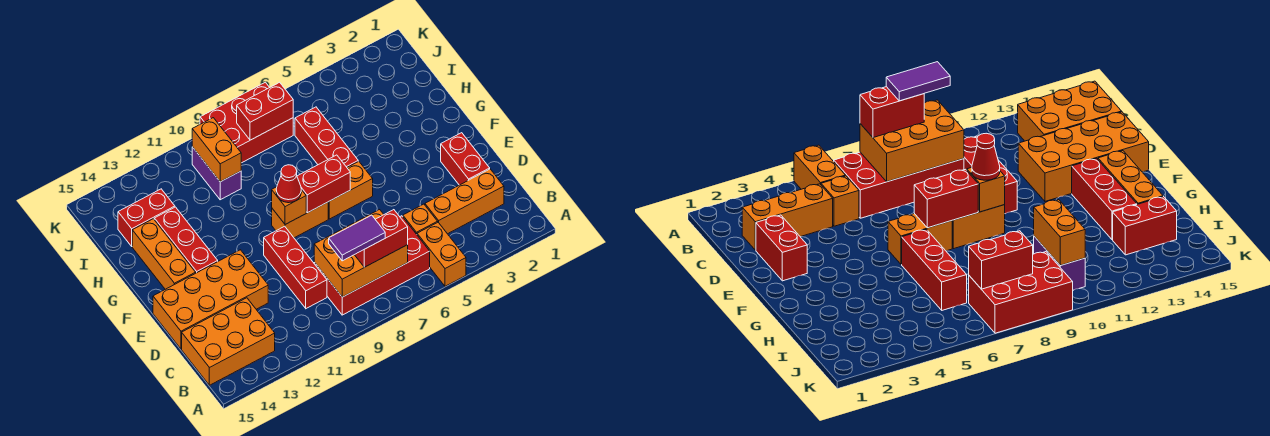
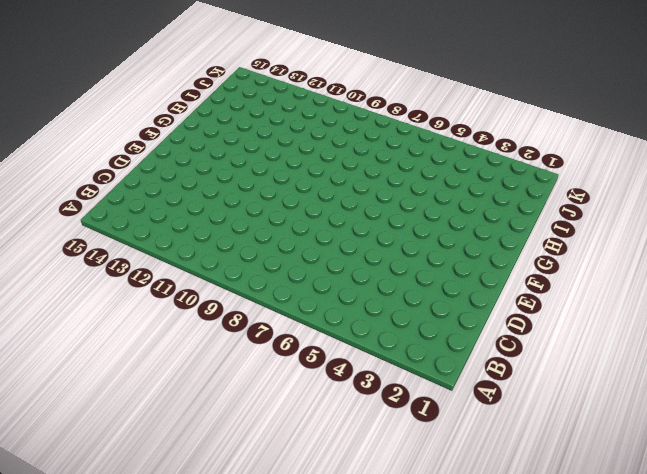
none -> orange 1x2 brick [417,222,466,286]
none -> red 2x4 brick [314,216,430,315]
none -> orange 2x3 brick [182,298,275,385]

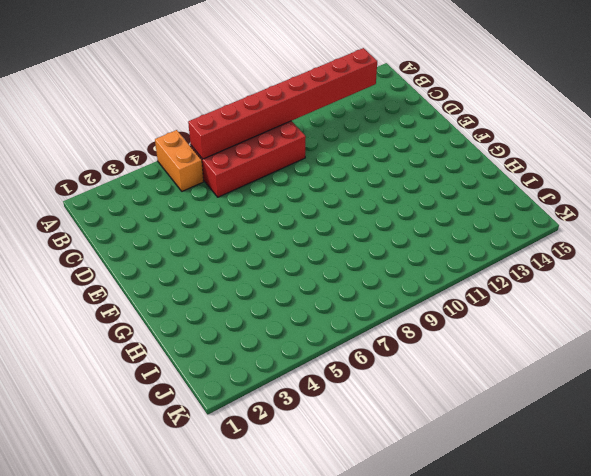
red 1x8 brick [188,48,377,159] -> orange 2x3 brick [314,210,408,297]
none -> orange 2x3 brick [182,298,275,385]
none -> orange 1x3 brick [425,169,504,234]
none -> orange 1x1 brick [403,204,438,234]

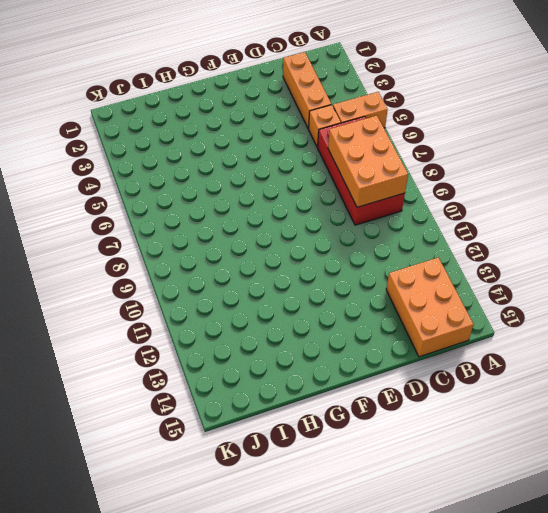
none -> red 1x3 brick [264,226,327,308]
none -> red 1x2 brick [441,133,490,185]
none -> orange 2x4 brick [153,250,268,349]

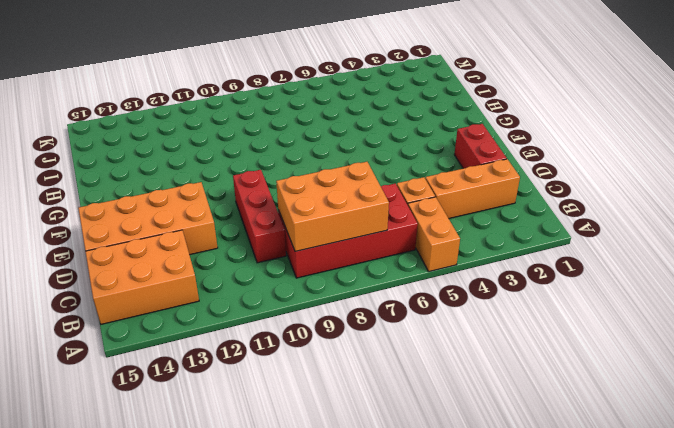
none -> orange 1x2 brick [328,161,373,219]
none -> orange 1x2 brick [272,202,328,238]
none -> red 1x3 brick [154,207,218,273]

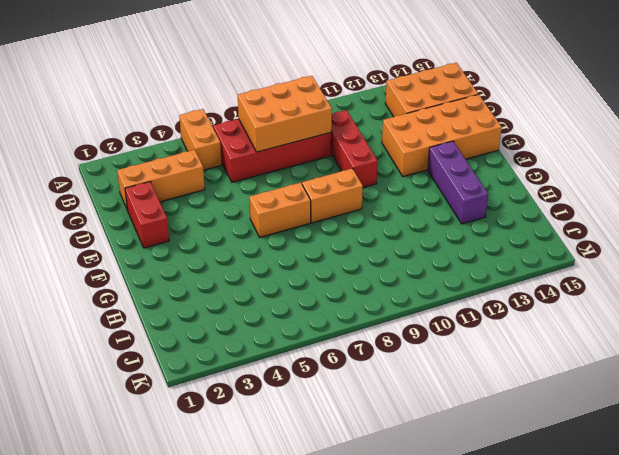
purple 1x3 brick [428,141,488,224] -> red 1x3 brick [154,207,218,273]
none -> orange 1x1 brick [403,204,438,234]
none -> orange 1x3 brick [132,219,196,289]
none -> red 1x3 brick [295,107,358,167]

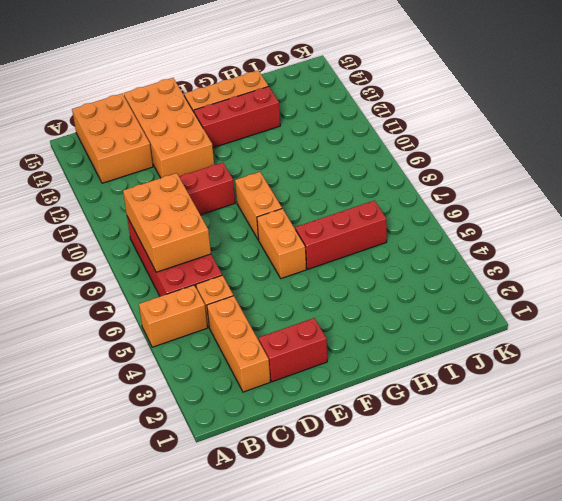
none -> purple 1x2 brick [192,147,241,200]
none -> red 1x2 brick [118,189,175,246]
none -> red 2x3 brick [200,82,293,163]

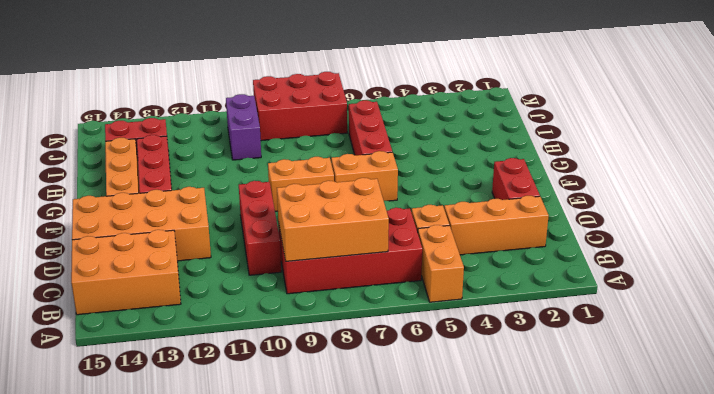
none -> red 1x2 brick [297,155,350,213]
none -> orange 1x1 brick [272,187,306,224]
none -> orange 1x2 brick [192,118,241,182]

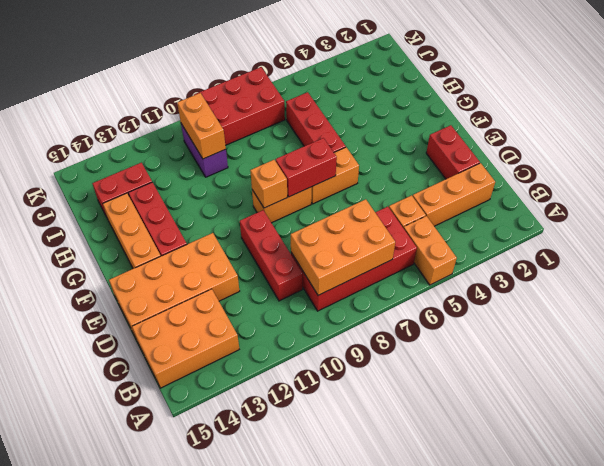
none -> red 1x2 brick [237,82,293,140]
none -> red 1x2 brick [355,210,408,267]
none -> red 1x1 cone [276,165,301,203]

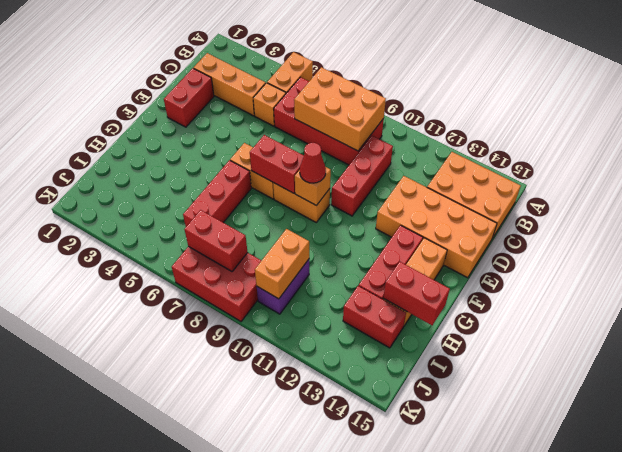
red 1x2 brick [383,262,450,325] -> red 1x2 brick moved to [355,210,408,267]
none -> purple 1x2 tile [329,215,385,261]

